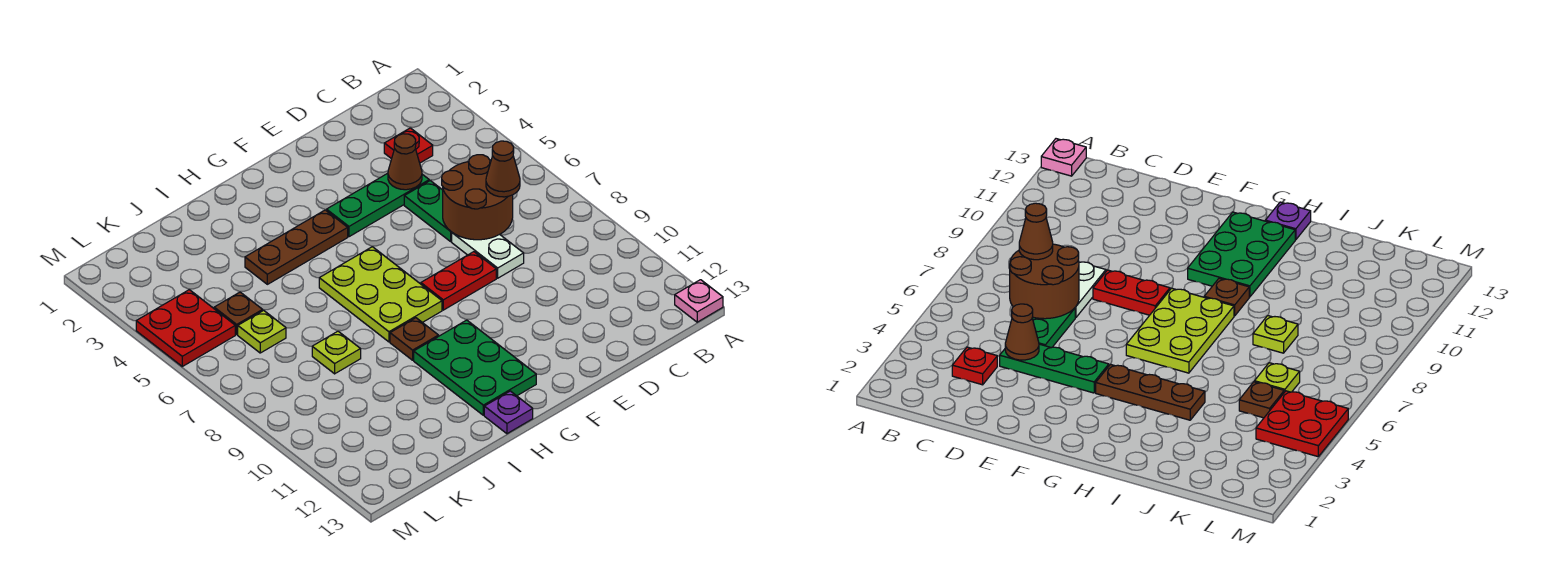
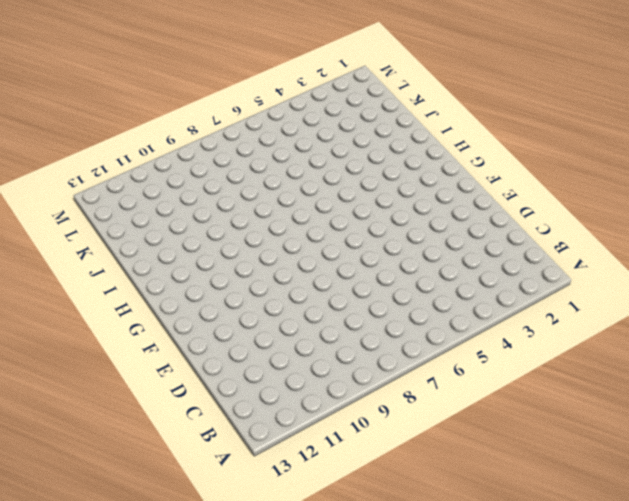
none -> pink 1x1 plate [675,280,723,322]
none -> red 1x1 plate [384,128,433,163]
none -> green 1x3 plate [327,173,429,237]

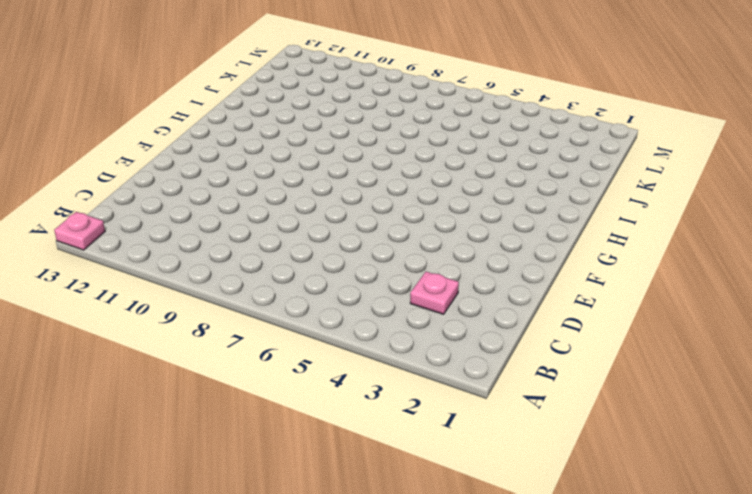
pink 1x1 plate [410,272,459,314] -> red 1x1 plate [384,128,433,163]
none -> green 1x3 plate [327,173,429,237]
none -> green 1x2 plate [404,181,452,241]
none -> white 1x2 plate [452,233,524,278]

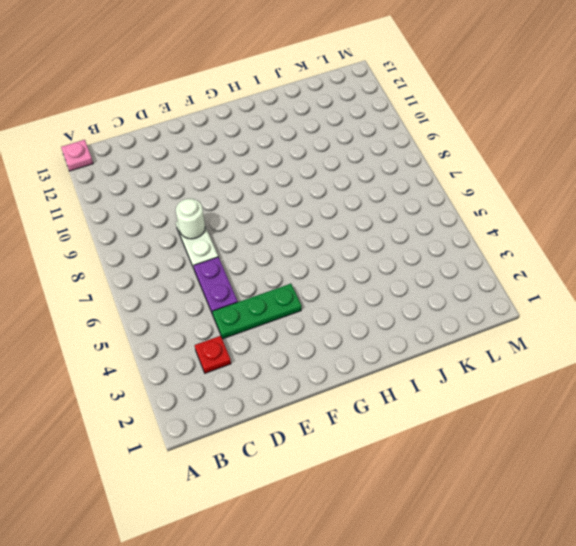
purple 1x2 plate [194,257,238,315] -> green 1x2 plate [404,181,452,241]
white 1x1 round brick [176,199,205,239] -> none
none -> red 1x2 plate [421,252,496,310]
none -> brown 1x3 plate [245,210,348,284]
none -> lime 2x3 plate [319,247,442,342]

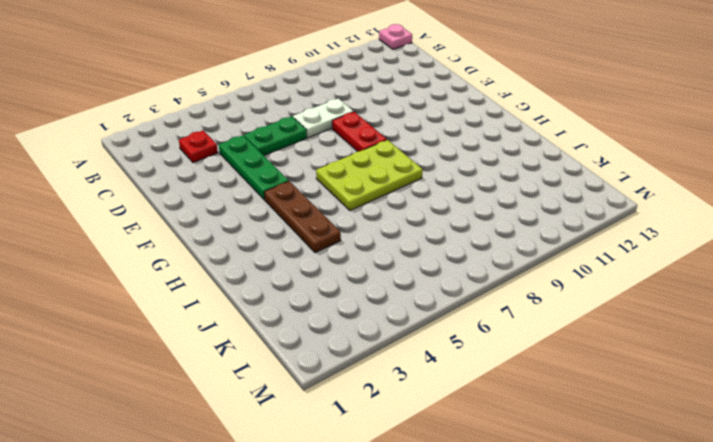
none -> green 2x3 plate [414,320,536,415]
none -> brown 1x1 plate [390,318,438,360]
none -> purple 1x1 plate [484,391,533,434]

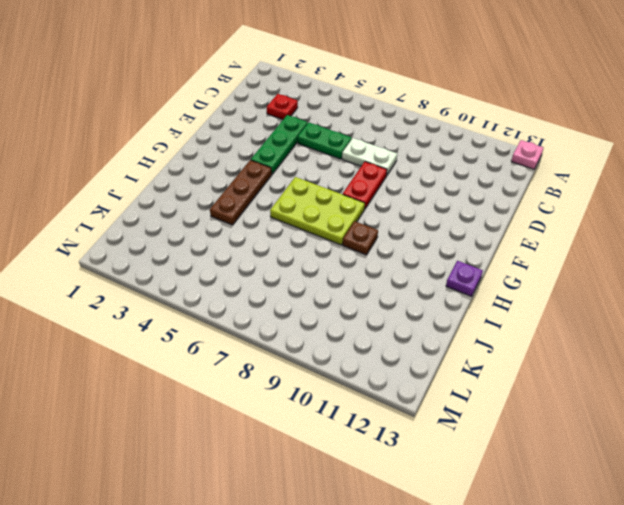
none -> green 2x3 plate [414,320,536,415]
none -> lime 1x1 plate [312,331,361,374]
none -> brown 1x1 plate [214,292,263,334]

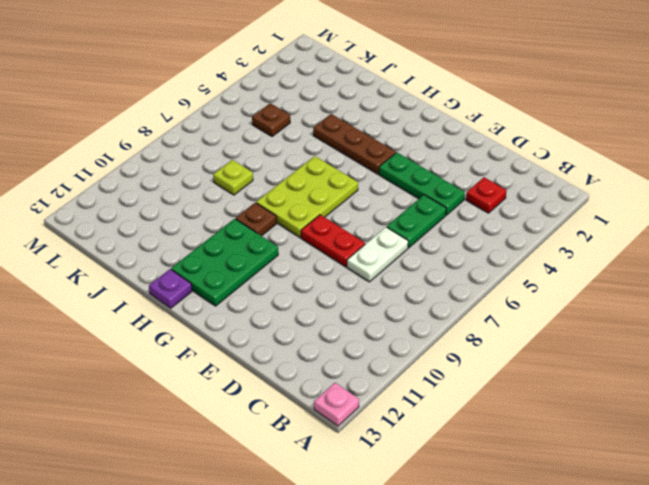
none -> lime 1x1 plate [238,310,286,353]
none -> red 2x2 plate [136,290,235,366]
none -> brown 2x2 round brick [442,155,513,240]

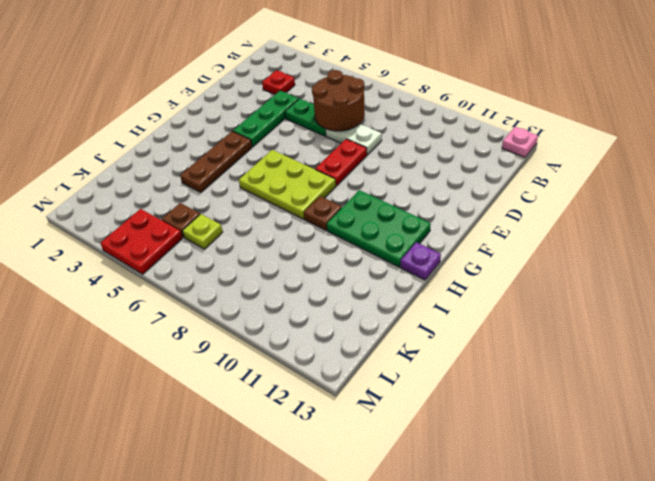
none -> lime 1x1 plate [312,331,361,374]
none -> brown 1x1 cone [388,134,422,190]
none -> brown 1x1 cone [486,141,520,197]

